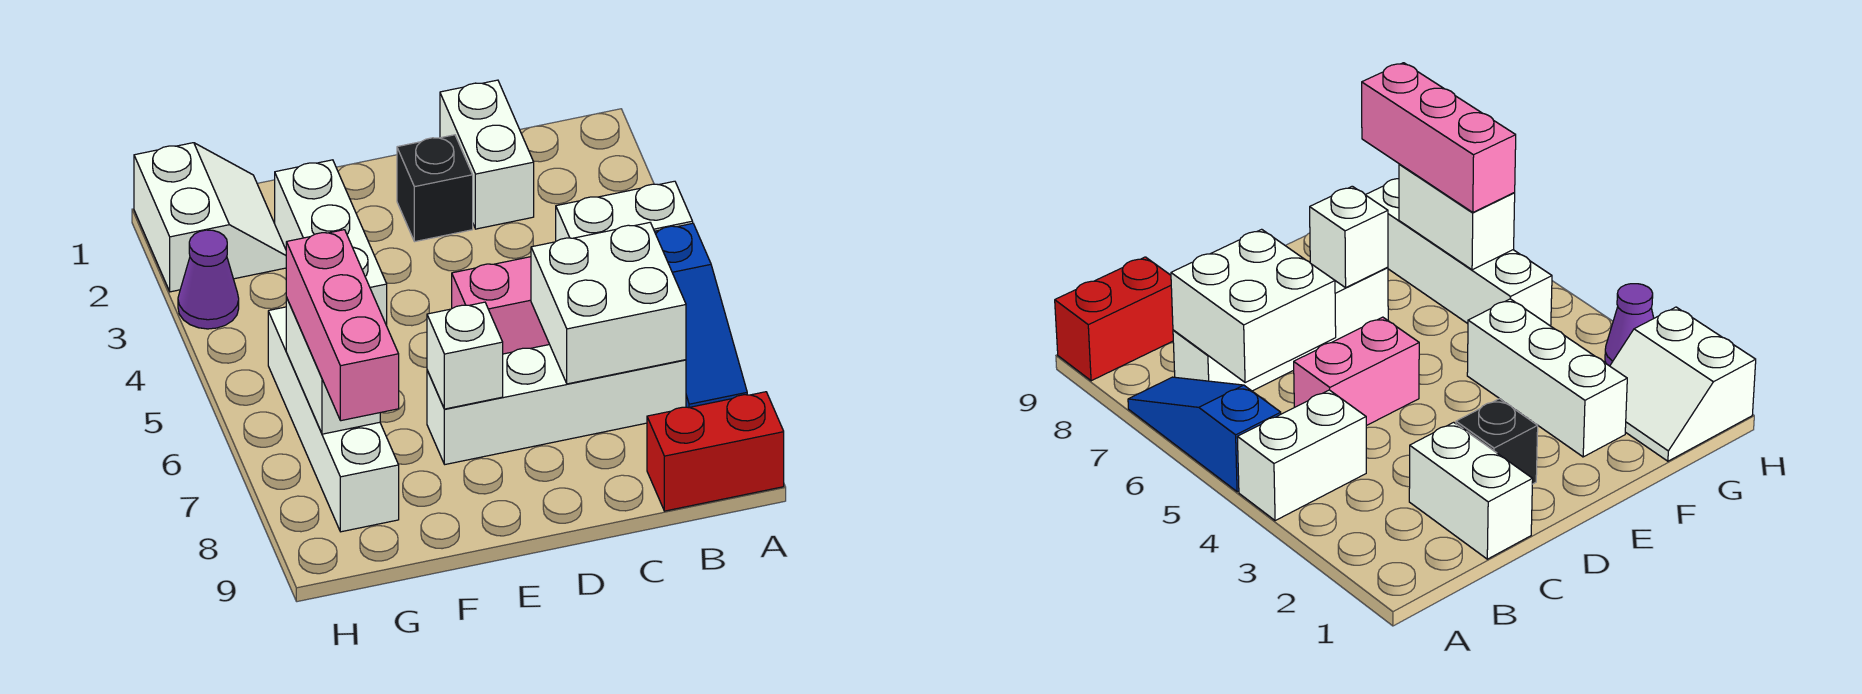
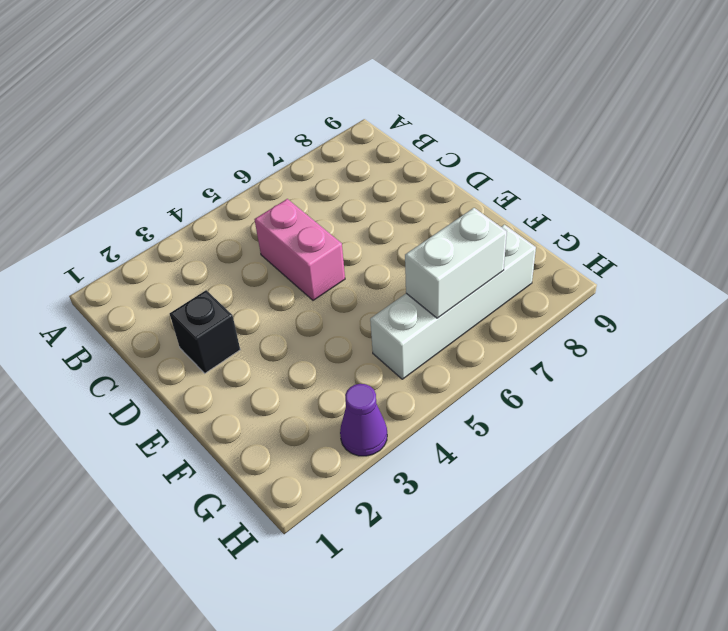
none -> white 1x2 brick [556,181,693,241]
none -> blue 1x3 slope [655,223,747,408]
none -> red 1x2 brick [647,392,784,511]

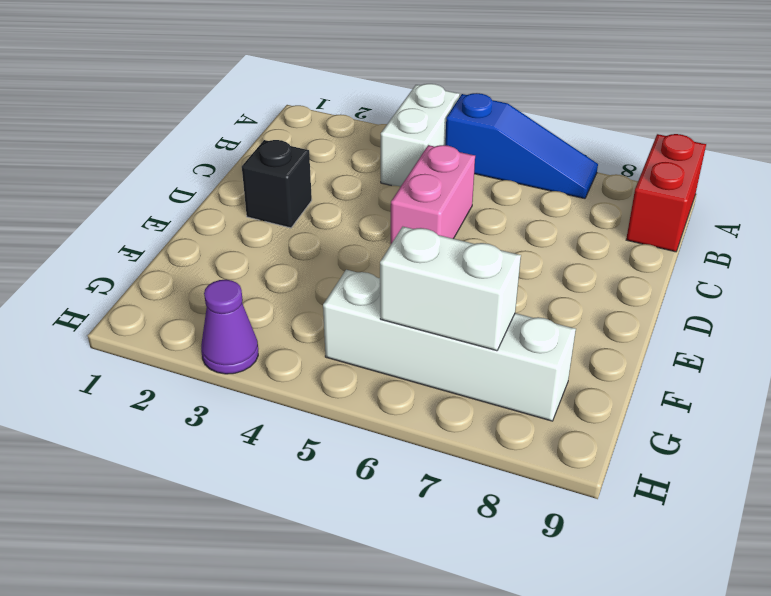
none -> white 1x4 brick [427,345,686,464]
none -> white 1x2 brick [440,80,534,229]
none -> white 1x3 brick [275,160,387,326]

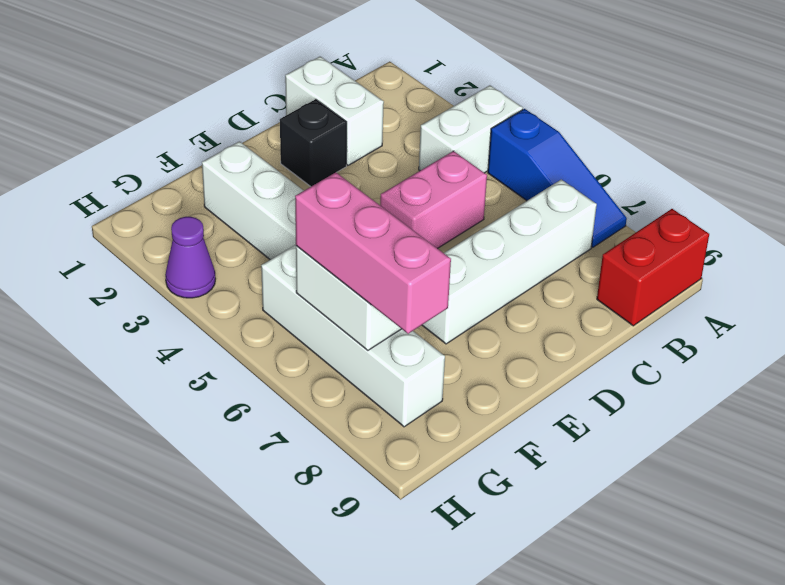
none -> white 2x2 slope [134,143,286,292]
none -> white 2x2 brick [531,223,686,384]
none -> white 1x1 brick [427,302,503,409]

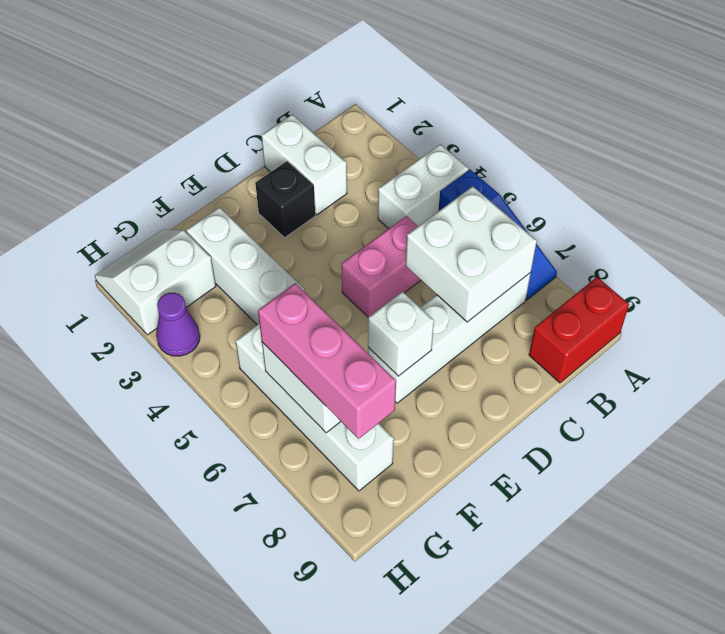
white 2x2 slope [95,229,216,335] -> white 2x2 slope turned to [134,143,286,292]

